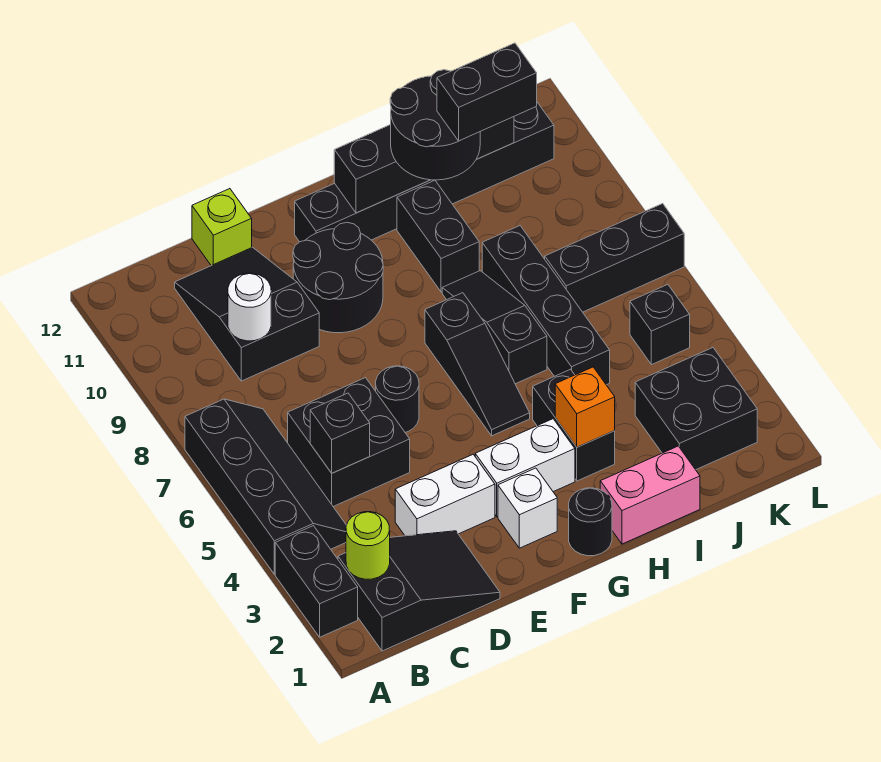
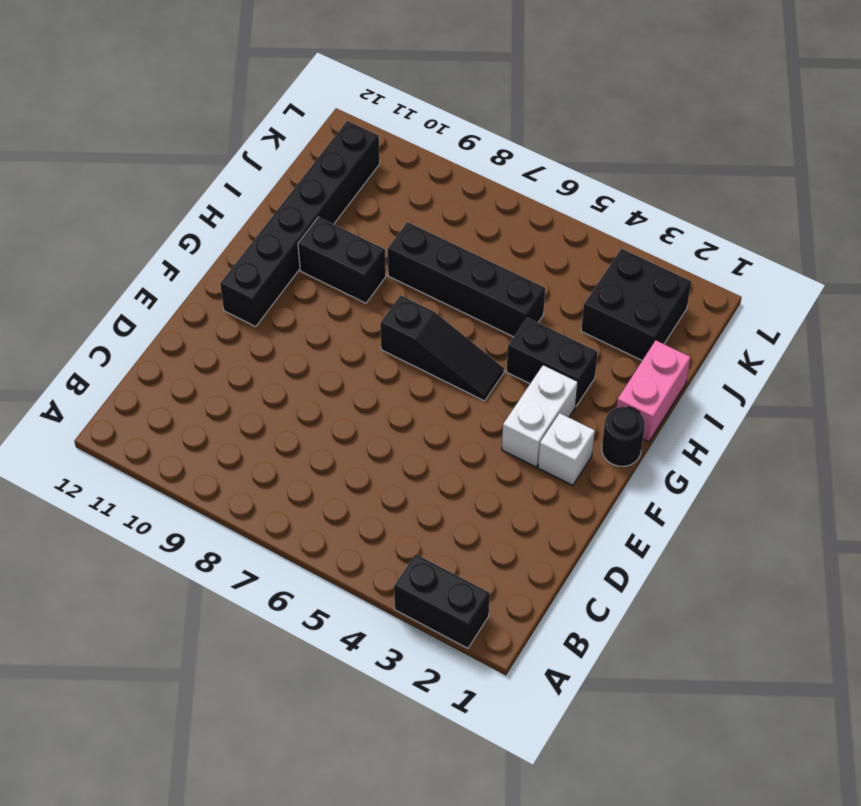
none -> black 2x4 slope [185,399,347,574]
none -> black 2x3 slope [338,531,500,651]
none -> black 2x2 brick [288,378,410,507]

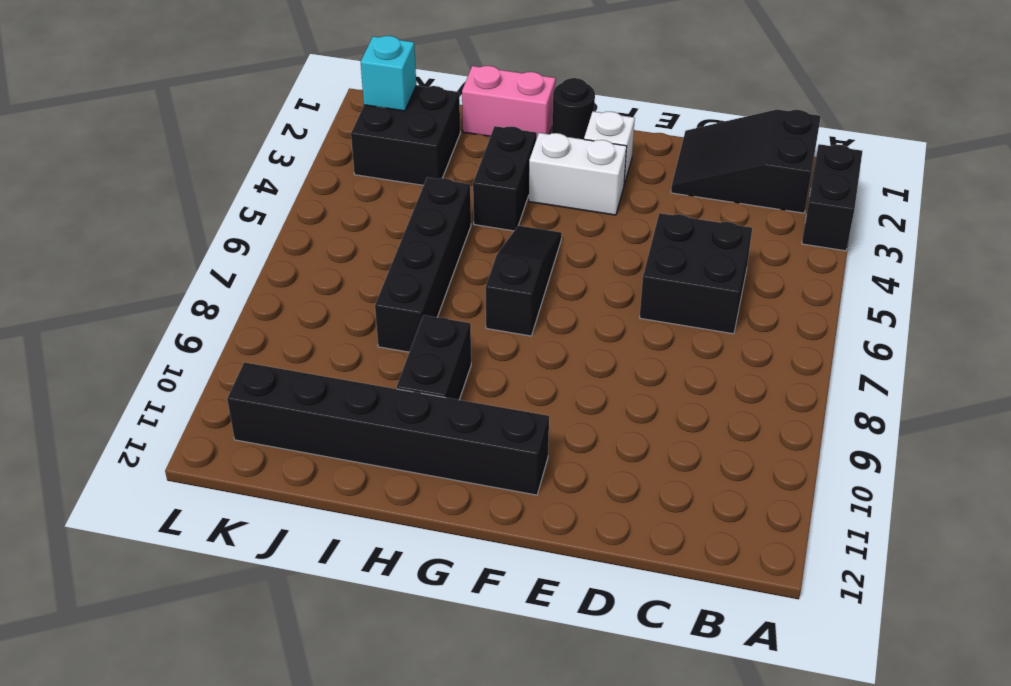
cyan 1x1 brick [361,36,416,111] -> none
none -> black 2x4 slope [185,399,347,574]
none -> black 2x3 slope [175,247,319,381]
none -> white 1x2 brick [395,454,495,536]

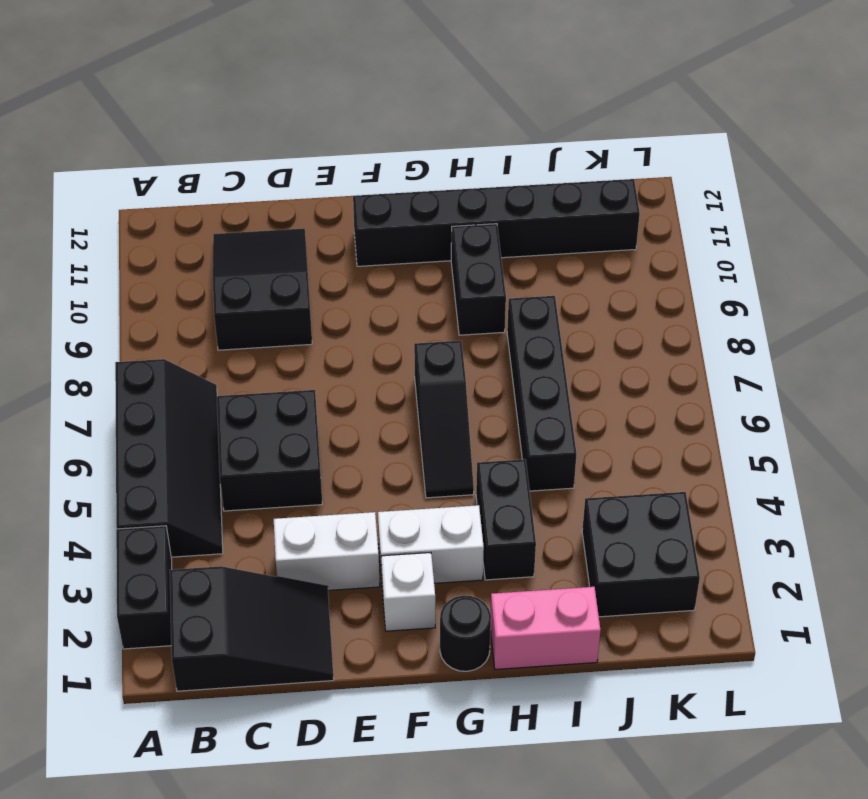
none -> lime 1x1 brick [192,189,252,266]
none -> black 1x1 round brick [376,366,419,432]
none -> black 2x2 round brick [293,223,383,333]

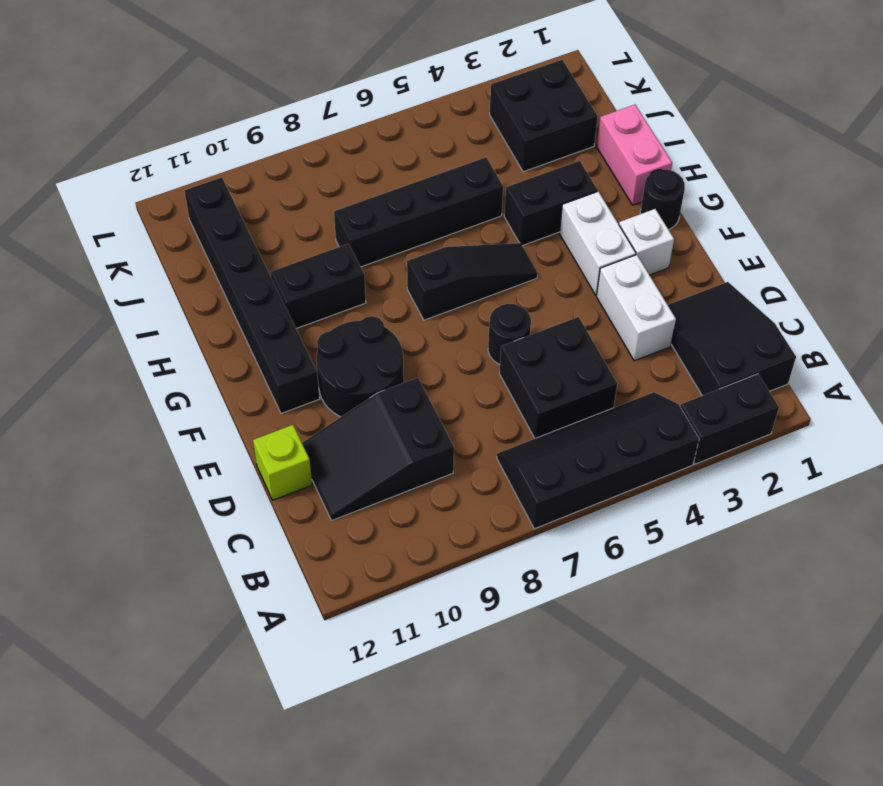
none -> black 1x3 slope [442,271,547,384]
none -> black 1x3 brick [545,204,684,312]
none -> black 1x1 brick [630,284,690,365]

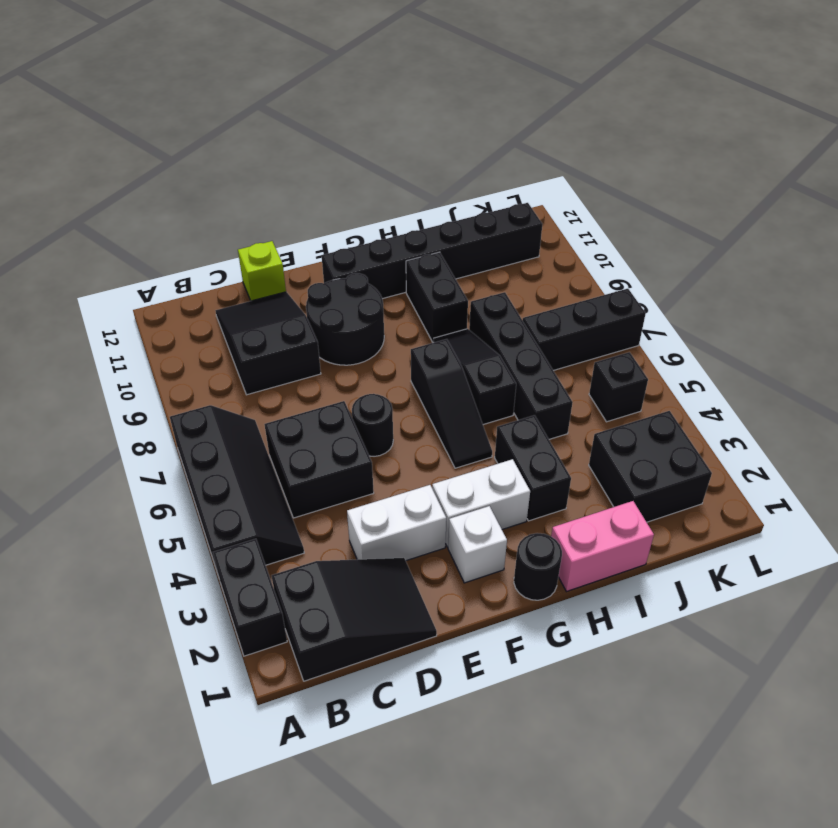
none -> lime 1x1 round brick [346,512,390,579]
none -> black 1x1 brick [310,393,370,473]
none -> white 1x1 round brick [228,273,271,341]

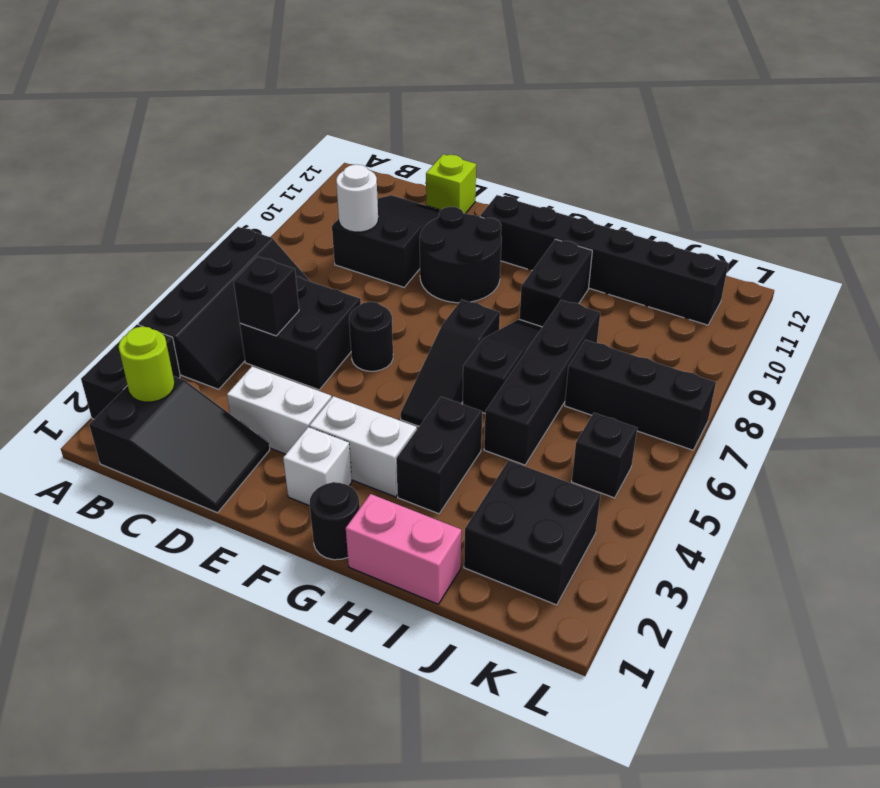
none -> black 1x4 brick [334,117,514,213]
none -> orange 1x1 brick [555,367,615,447]
none -> black 2x2 round brick [390,70,480,180]

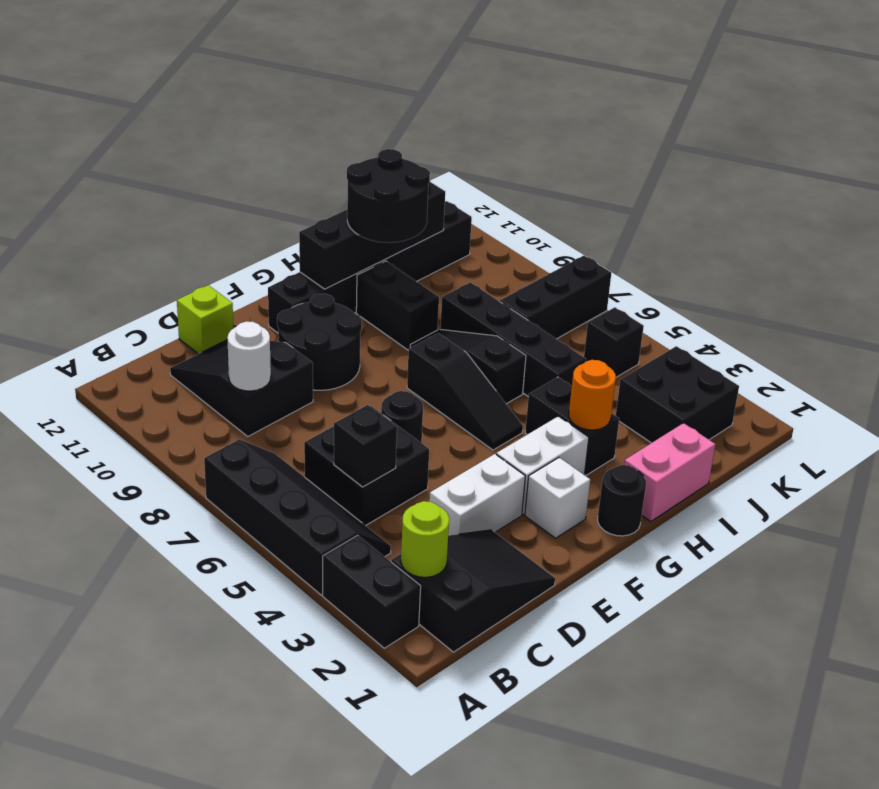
orange 1x1 round brick [569,360,616,430] -> orange 1x1 brick [555,367,615,447]
none -> black 1x2 brick [437,43,537,141]

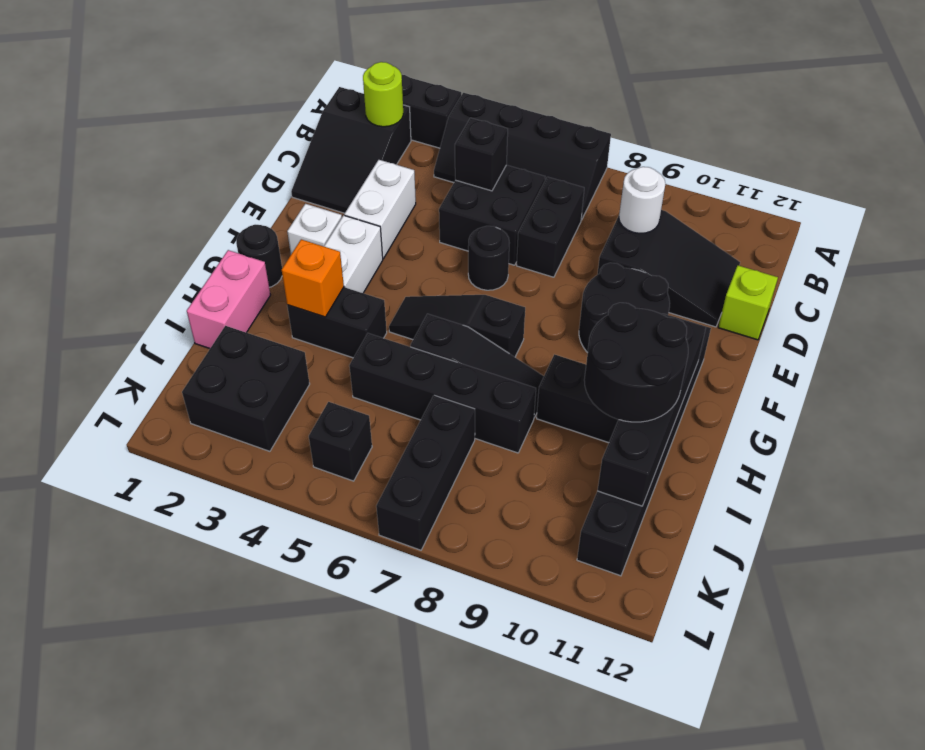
black 1x2 brick [517,177,584,277] -> black 1x2 brick moved to [437,43,537,141]

